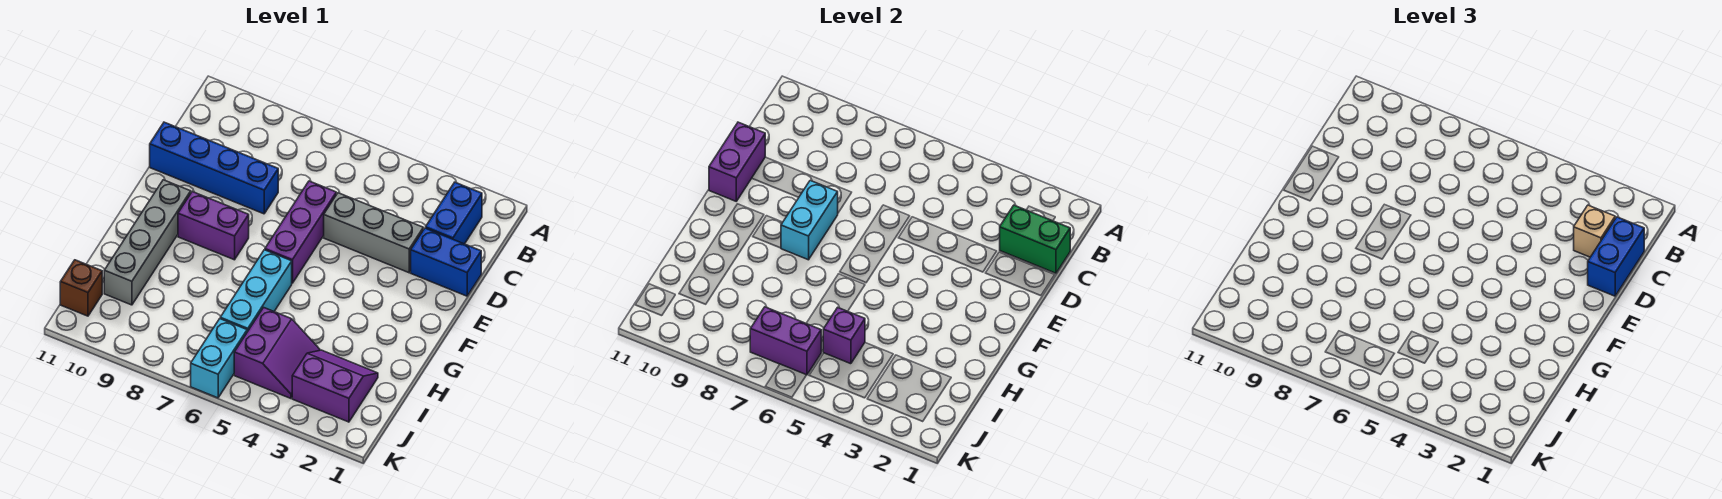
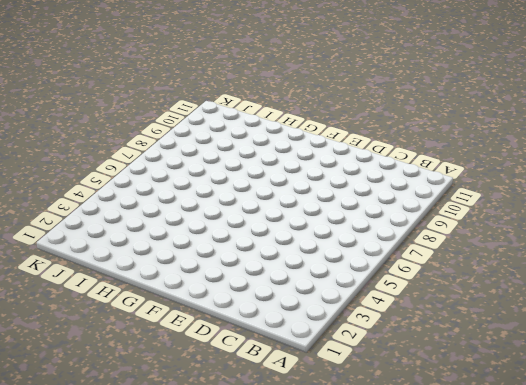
none -> blue 1x2 brick [426,182,482,244]
none -> blue 1x2 brick [411,228,481,296]
none -> grey 1x3 brick [324,193,423,273]

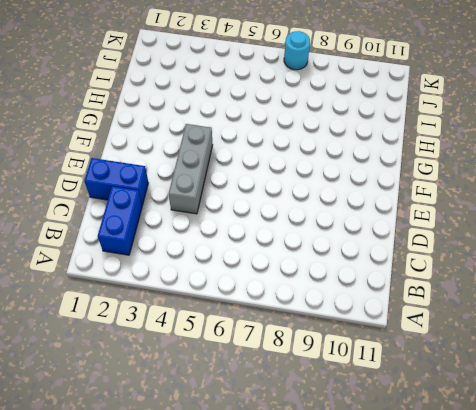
grey 1x3 brick [169,124,213,214] -> grey 1x3 brick turned to [324,193,423,273]
cyan 1x1 round brick [284,31,310,70] -> none
none -> purple 1x3 brick [265,181,336,283]
none -> blue 1x4 brick [150,122,278,214]
none -> purple 1x2 brick [178,192,249,260]

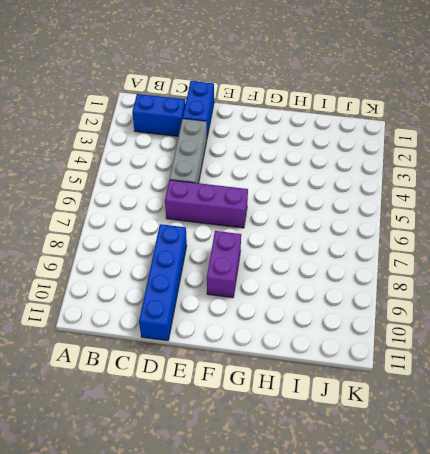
none -> grey 1x4 brick [104,180,191,305]
none -> cyan 1x3 brick [220,250,292,332]
none -> purple 2x2 slope [292,350,378,422]

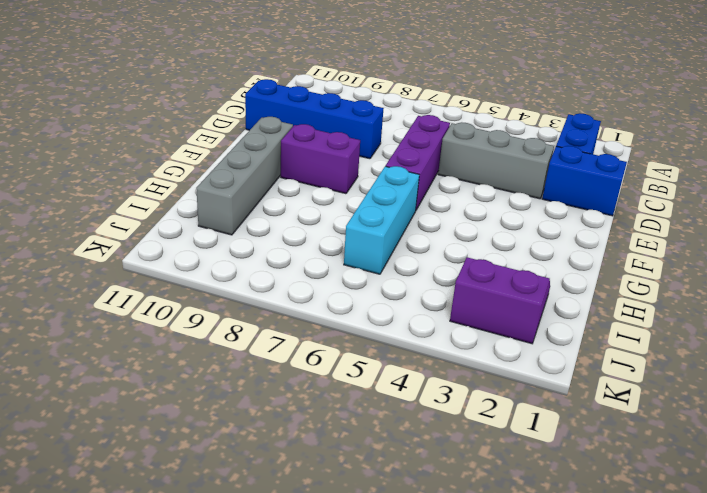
none -> purple 2x2 slope [234,307,320,399]
none -> cyan 1x2 brick [191,319,247,398]
none -> brown 1x1 brick [60,260,102,316]

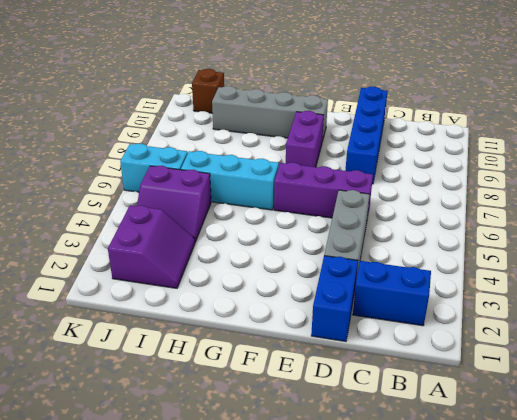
none -> green 1x2 brick [1000,205,1070,273]
none -> purple 1x2 brick [709,122,765,201]
none -> cyan 1x2 brick [781,181,838,260]

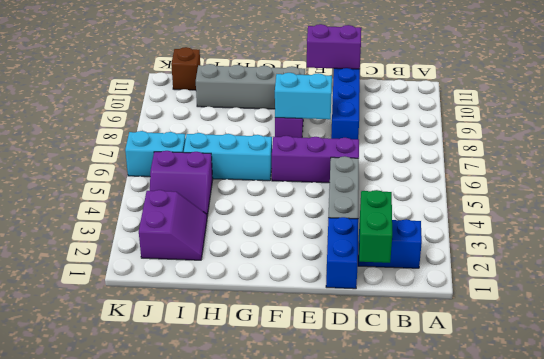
none -> purple 1x1 brick [823,307,865,364]
none -> purple 1x2 brick [750,307,821,375]
none -> blue 1x2 brick [1588,217,1644,296]

